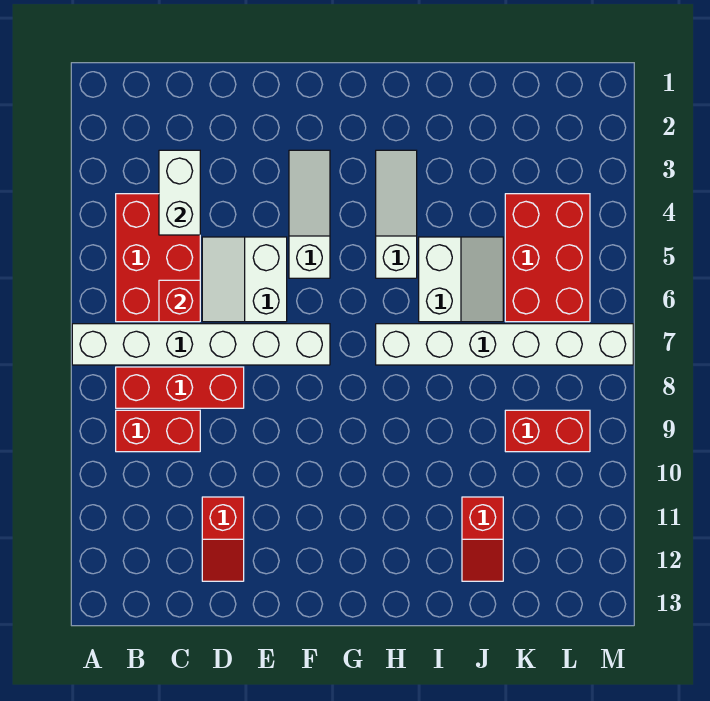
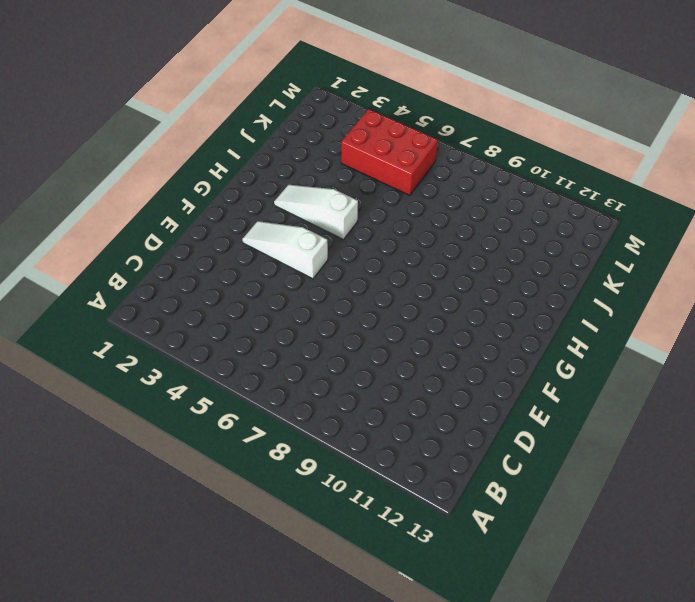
none -> white 1x6 brick [72,324,330,365]
none -> red 2x3 brick [116,194,200,322]
none -> red 1x3 brick [116,367,244,408]

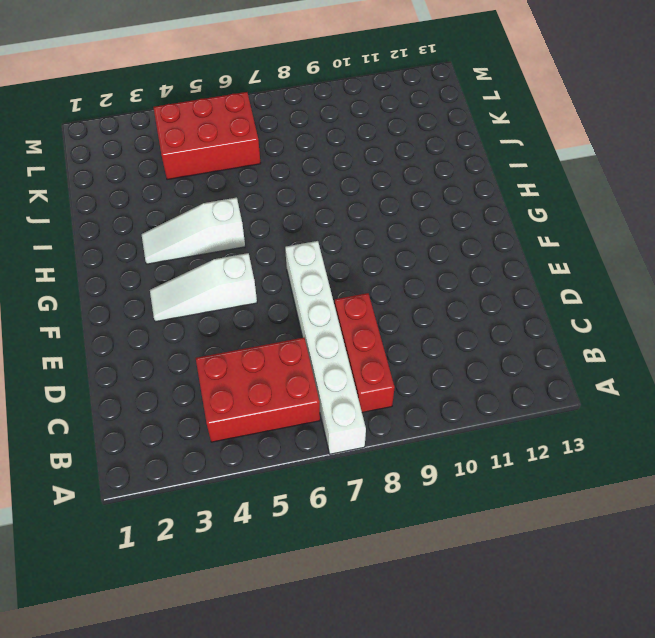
none -> red 1x2 brick [116,410,200,452]
none -> white 2x2 slope [202,237,287,322]
none -> red 1x2 slope [202,497,244,581]

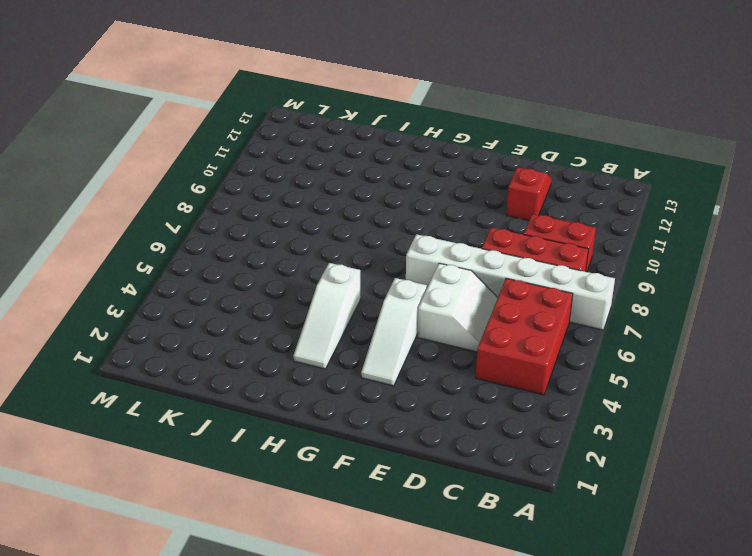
none -> white 1x6 brick [376,324,633,365]
none -> white 2x2 slope [419,237,503,322]
none -> red 1x2 slope [462,497,503,581]

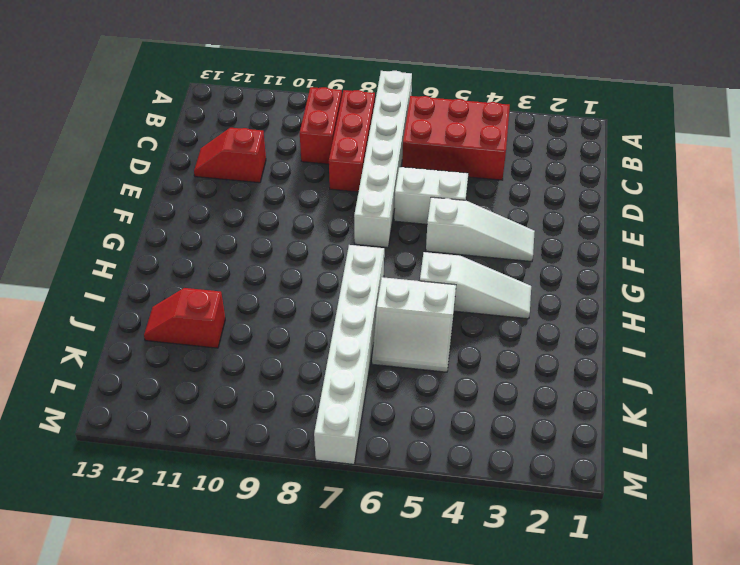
none -> red 2x3 brick [505,194,590,322]
none -> red 1x2 brick [505,410,590,452]
none -> white 1x2 brick [159,150,200,235]

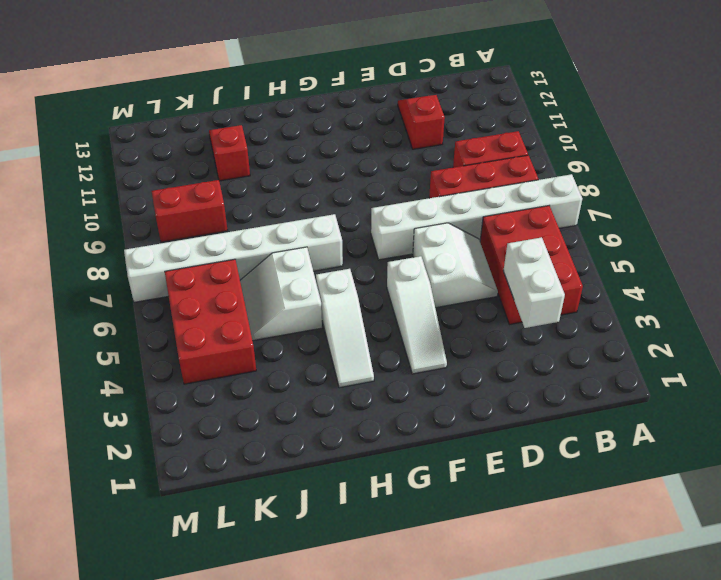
none -> red 1x1 brick [159,280,200,322]

